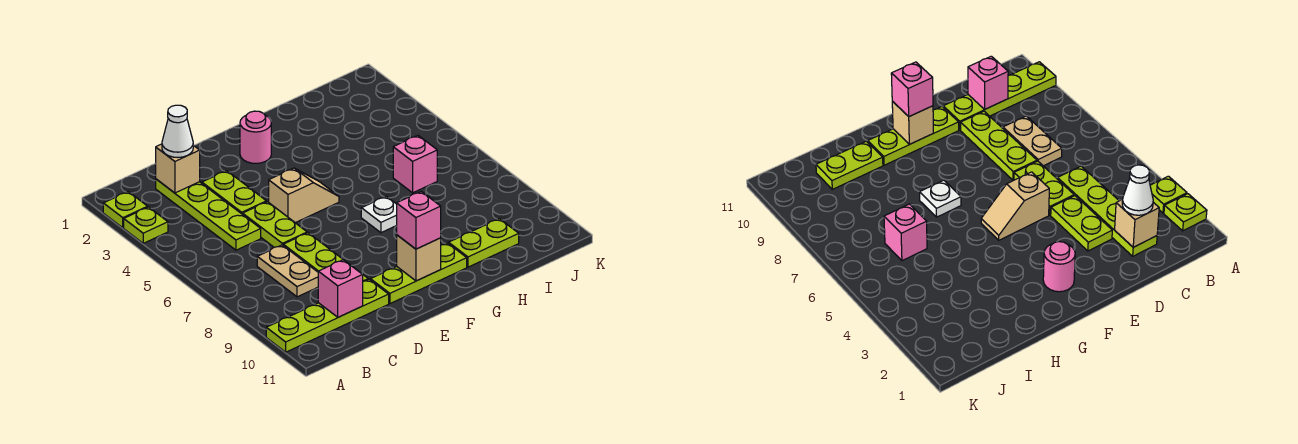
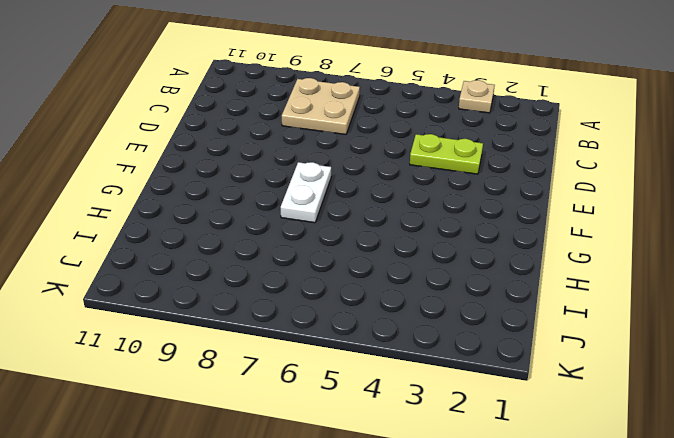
tan 1x1 plate [459,80,495,113] -> lime 1x1 plate [124,207,168,243]
tan 2x2 plate [282,78,360,135] -> tan 1x2 plate [257,245,318,297]
white 1x2 plate [281,162,331,223] -> white 1x1 plate [361,196,397,233]
none -> lime 1x1 plate [103,192,148,228]
none -> lime 1x4 plate [266,279,389,352]
none -> lime 1x4 plate [156,179,261,250]

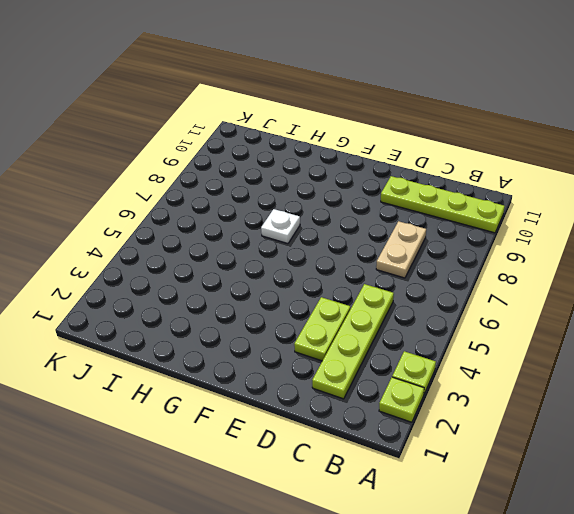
none -> lime 1x2 plate [243,202,307,247]
none -> lime 1x3 plate [283,233,368,281]
none -> tan 1x2 slope [269,168,339,223]

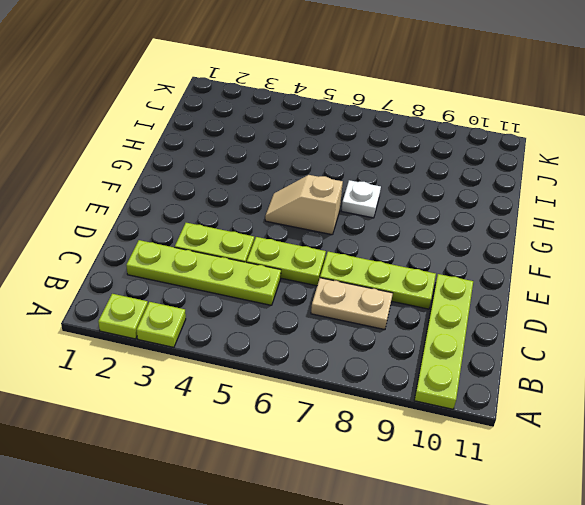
tan 1x2 slope [265,175,343,235] -> tan 1x2 slope turned to [269,168,339,223]
none -> lime 1x3 plate [370,243,467,304]
none -> pink 1x1 round brick [240,111,271,163]
none -> lime 1x2 plate [449,219,519,267]

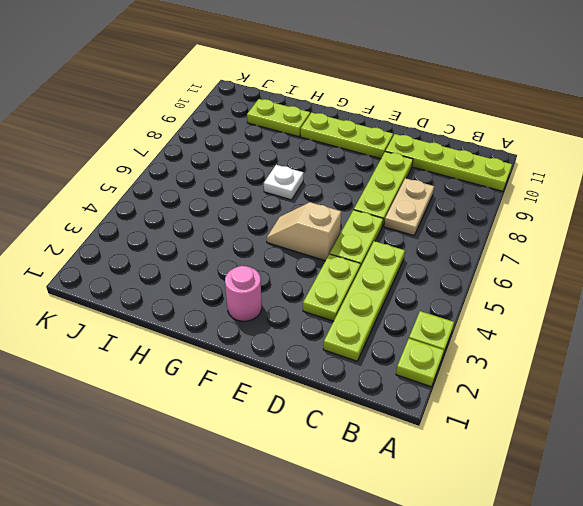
none -> pink 1x1 brick [393,135,437,193]
none -> tan 1x1 brick [156,144,200,193]
none -> pink 1x1 brick [318,260,363,317]

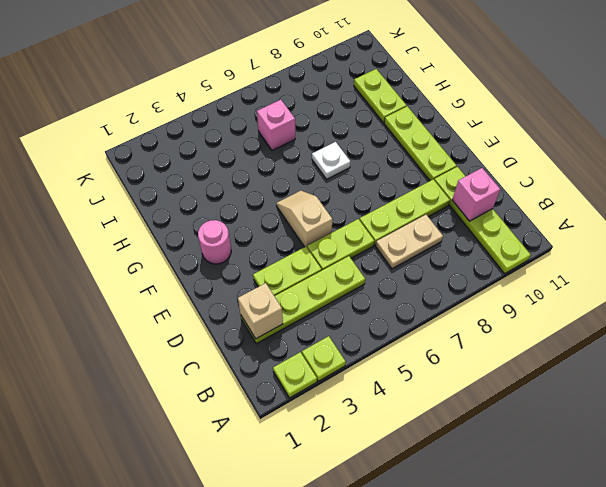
none -> tan 1x1 brick [397,235,441,281]
none -> white 1x1 cone [162,105,193,157]
none -> pink 1x1 brick [397,191,441,249]

